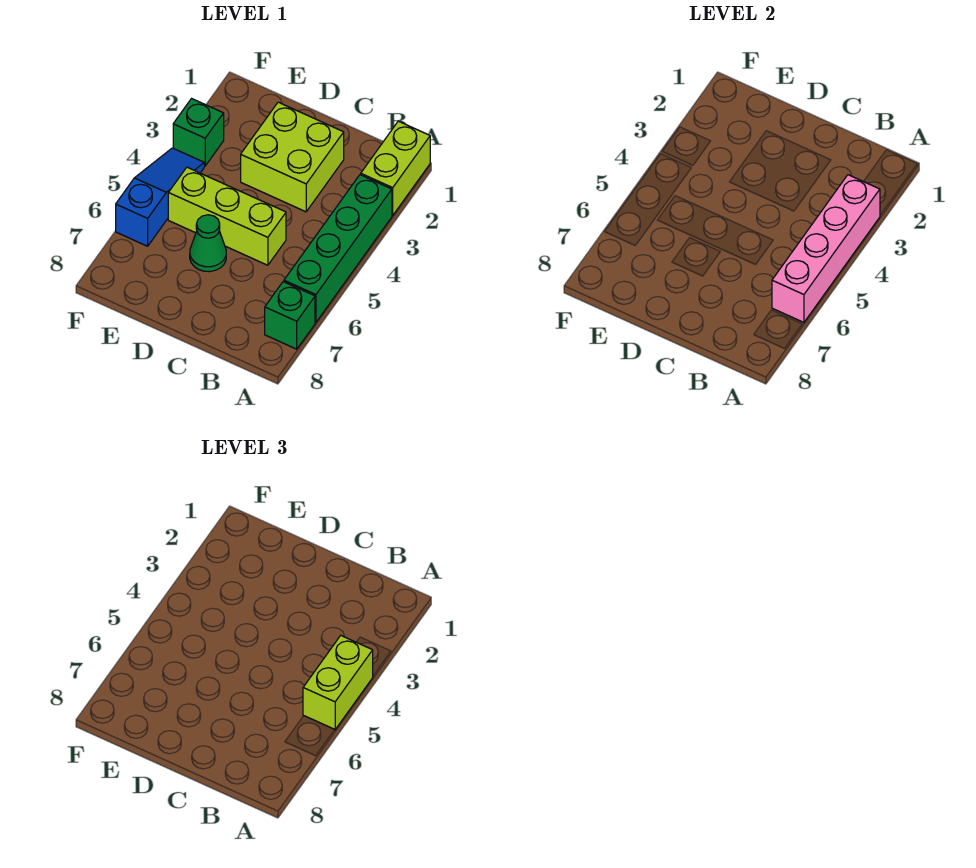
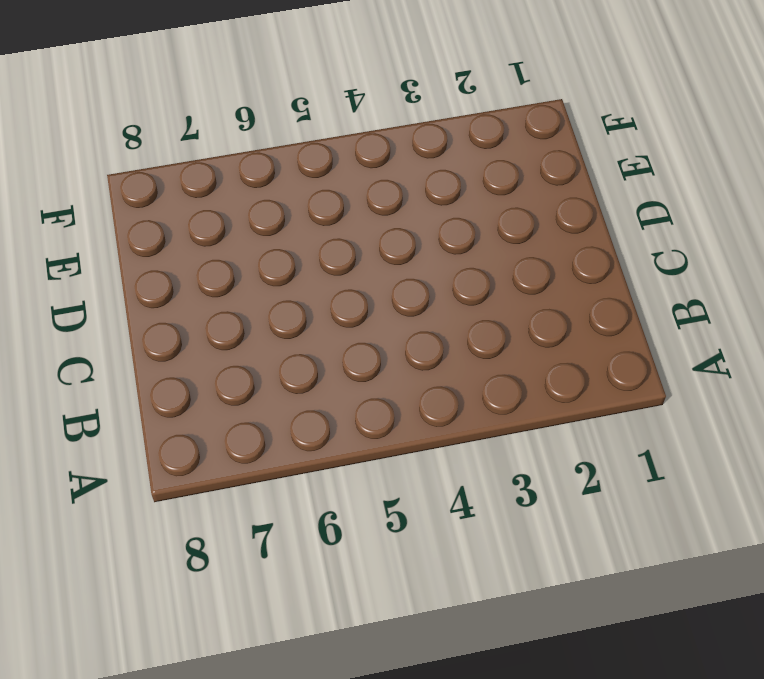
none -> lime 1x2 brick [361,121,430,215]
none -> green 1x4 brick [284,175,392,322]

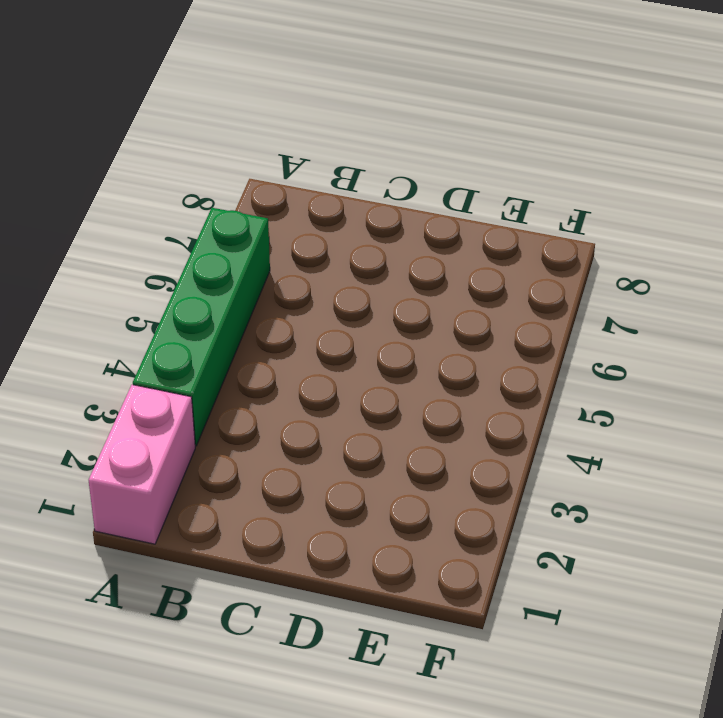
pink 1x2 brick [89,385,195,544] -> lime 1x2 brick [361,121,430,215]
none -> green 1x1 brick [265,282,315,349]
none -> lime 2x2 brick [241,102,344,212]

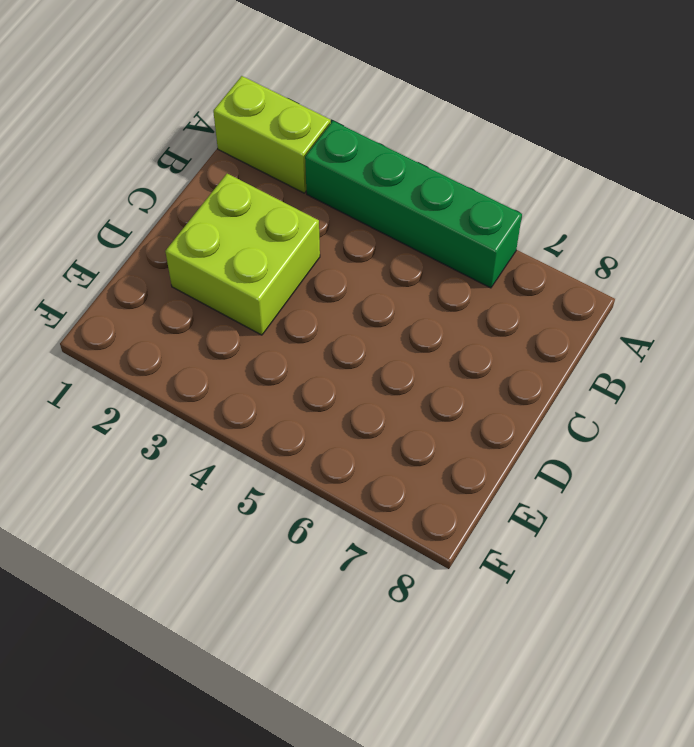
none -> green 1x1 brick [265,282,315,349]
none -> lime 1x3 brick [168,167,286,265]

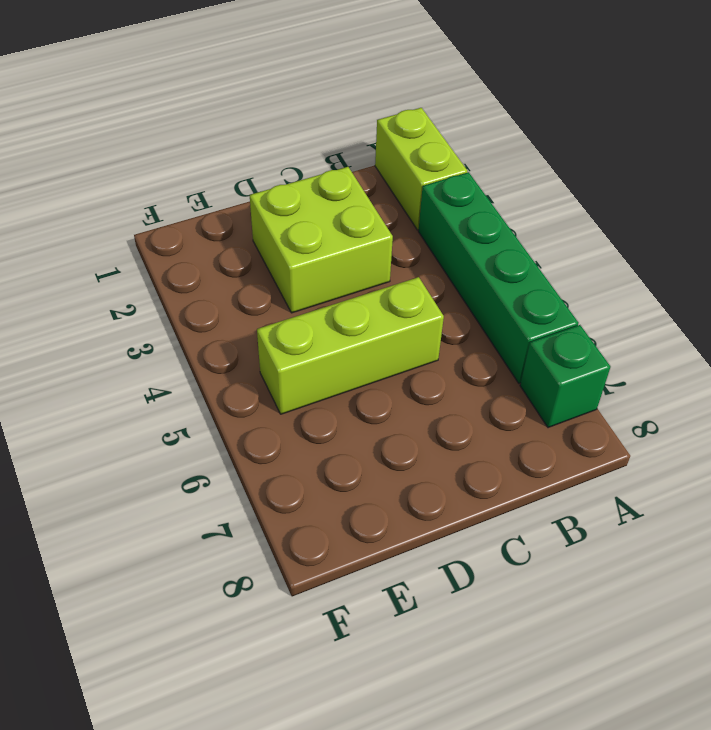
none -> green 1x1 cone [190,215,226,272]
none -> green 1x1 brick [173,99,224,166]

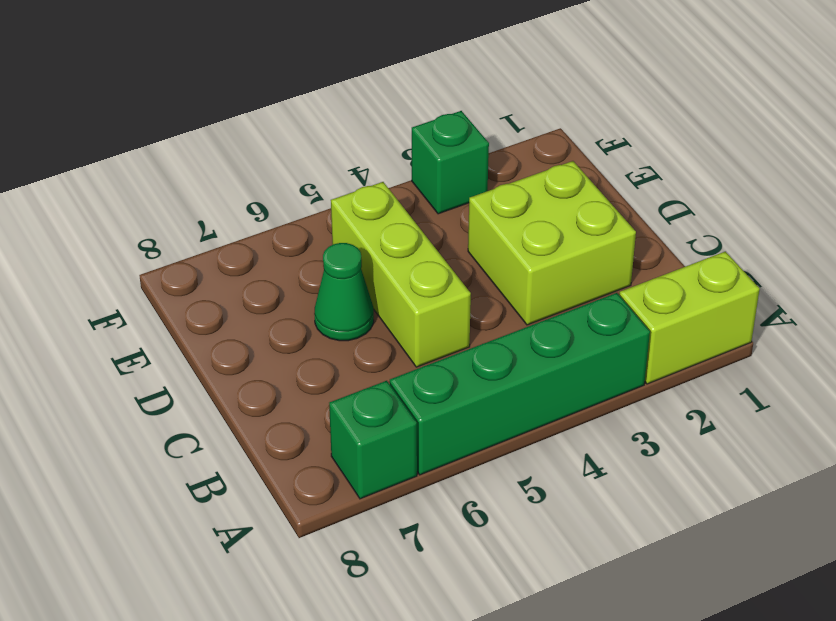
none -> blue 1x3 slope [116,148,204,246]
none -> pink 1x4 brick [772,175,880,322]

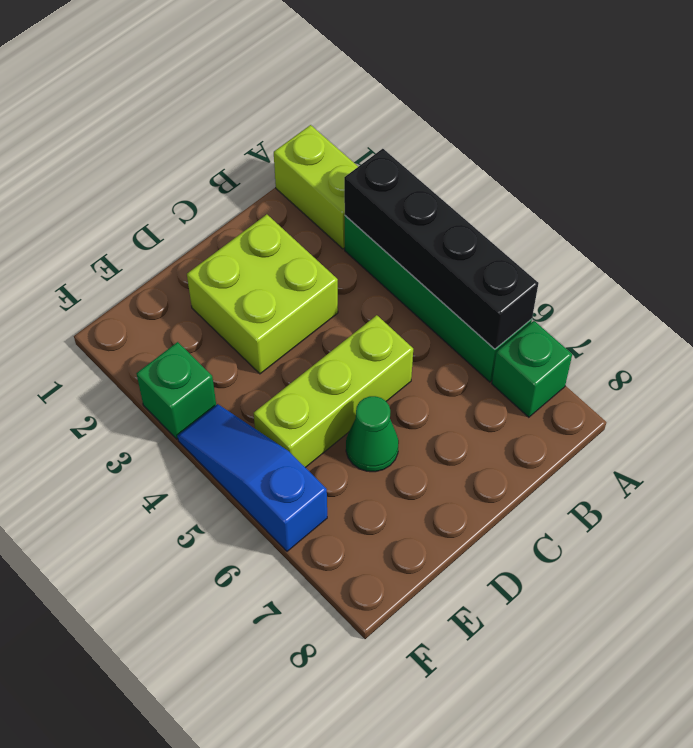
black 1x4 brick [344,149,539,349] -> pink 1x4 brick [772,175,880,322]
none -> lime 1x2 brick [303,636,373,730]

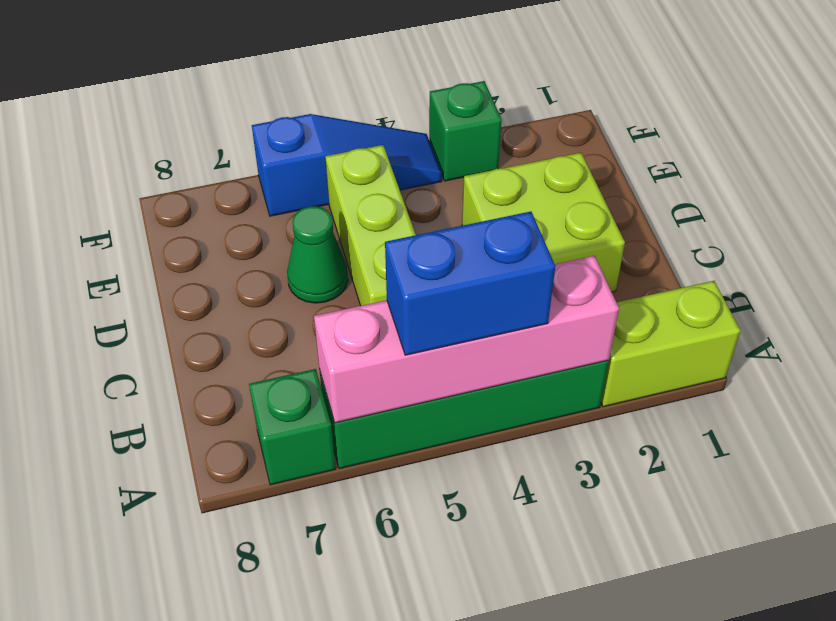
blue 1x2 brick [385,212,555,355] -> lime 1x2 brick [303,636,373,730]

